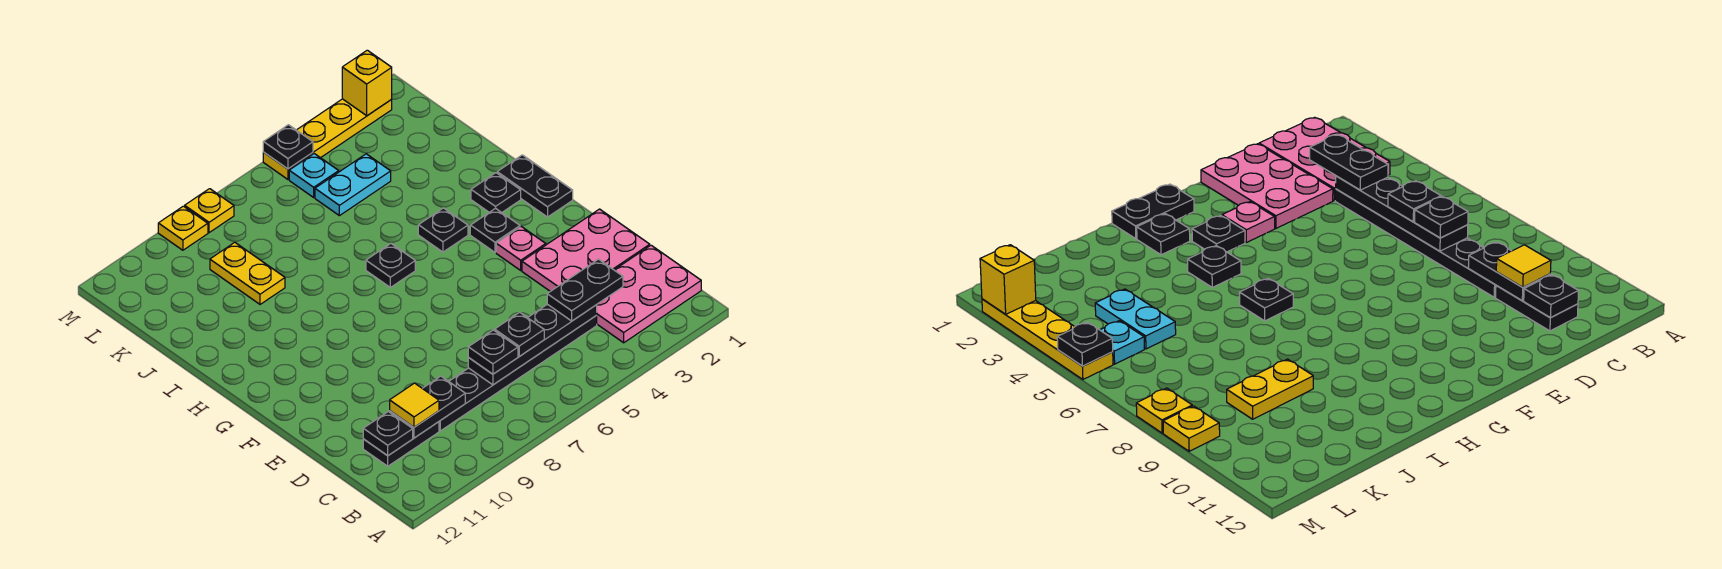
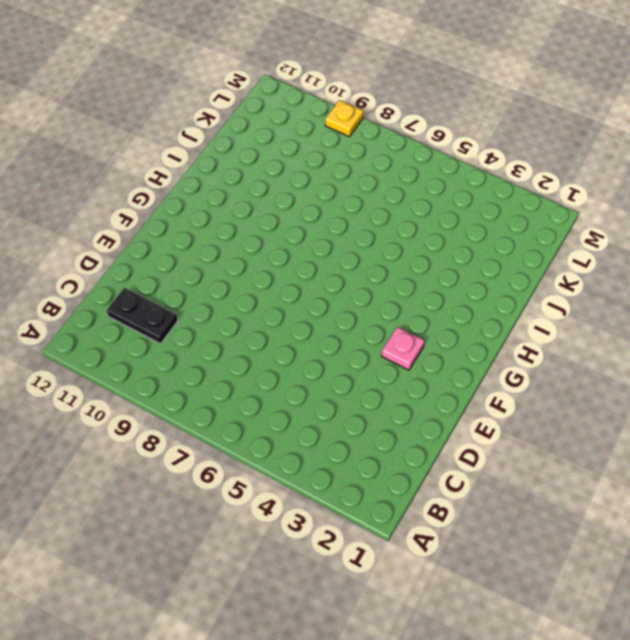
none -> pink 2x3 plate [596,245,701,343]
none -> black 1x6 plate [439,316,597,431]
none -> pink 2x3 plate [522,209,650,291]

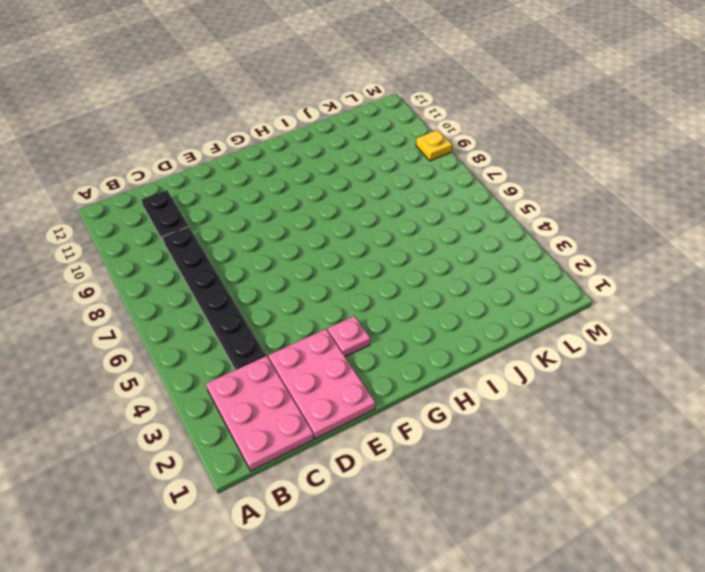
none -> black 1x2 plate [497,155,573,217]
none -> black 1x1 plate [470,208,520,252]
none -> black 1x1 plate [471,173,521,212]

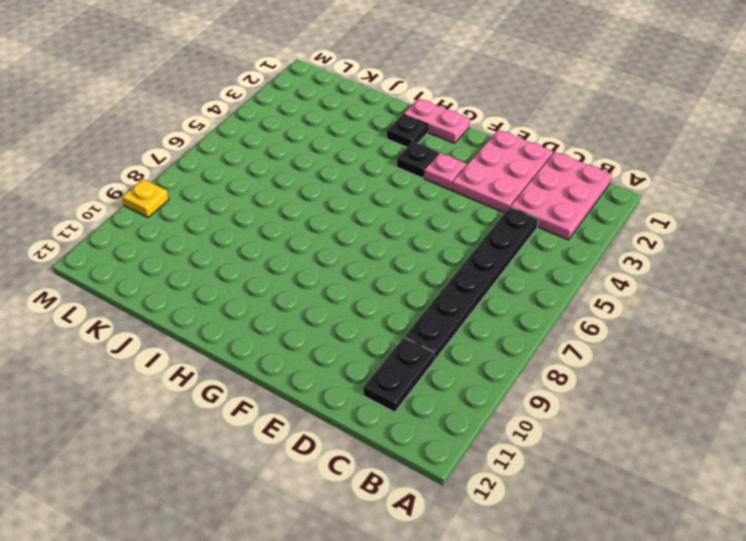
pink 1x2 plate [404,98,470,143] -> black 1x2 plate [497,155,573,217]
none -> black 1x1 plate [418,208,468,252]
none -> black 1x1 plate [366,244,415,287]
none -> yellow 1x2 plate [210,242,285,304]

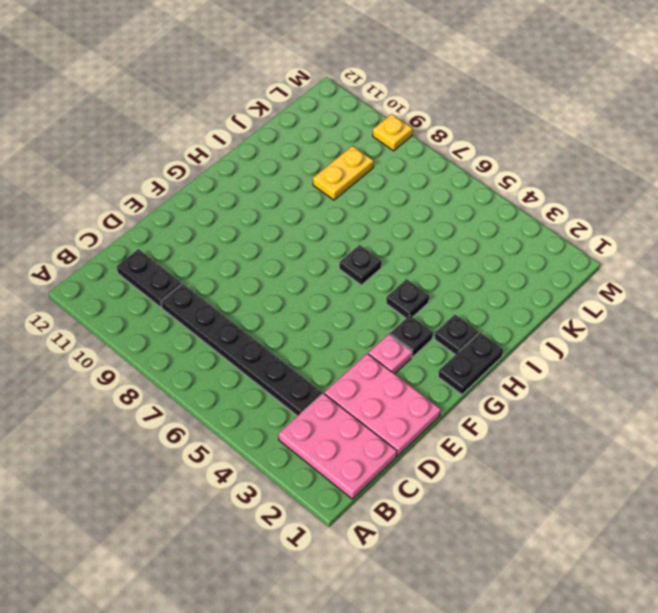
none -> cyan 1x2 plate [315,154,391,216]
none -> cyan 1x1 plate [289,154,339,197]
none -> yellow 1x4 plate [263,99,392,179]

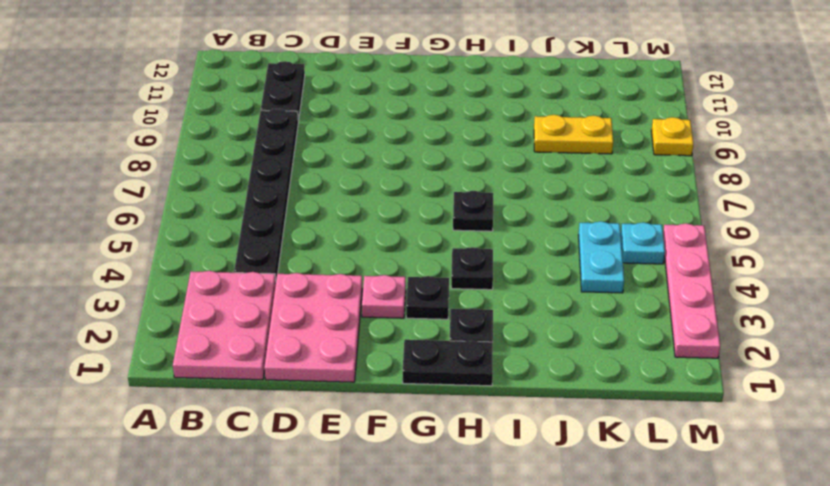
pink 1x4 plate [663,223,720,358] -> yellow 1x4 plate [263,99,392,179]
none -> yellow 1x1 plate [185,189,234,233]
none -> black 1x4 plate [468,304,597,385]
none -> black 1x2 plate [390,376,465,438]

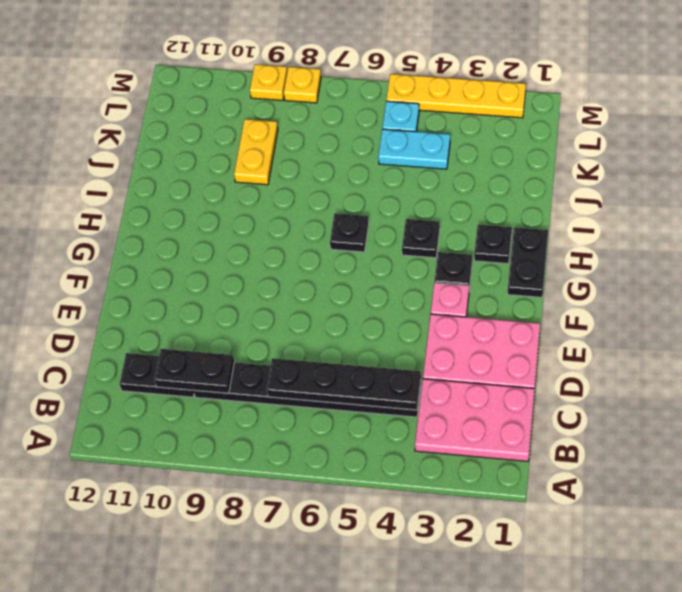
none -> black 1x1 plate [363,412,413,456]
none -> yellow 1x1 brick [342,50,392,116]
none -> black 1x1 plate [263,125,313,169]

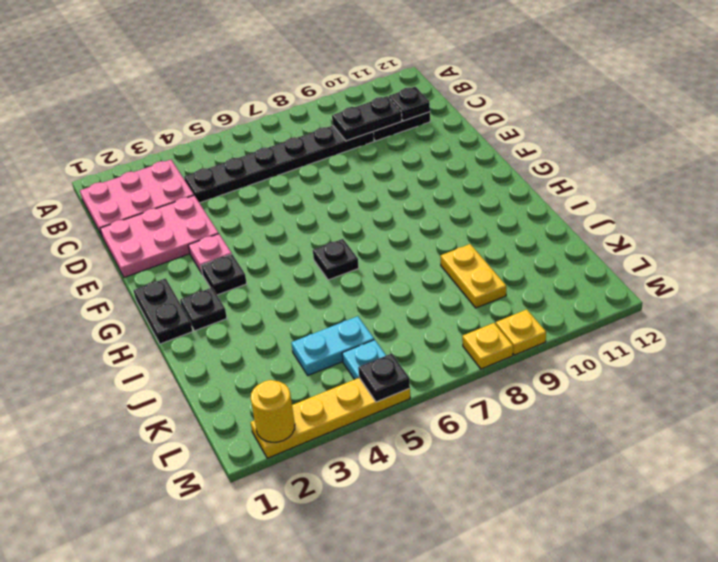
yellow 1x1 round brick [251,380,295,442] -> yellow 1x1 brick [342,50,392,116]
none -> black 1x1 plate [418,208,468,252]
none -> black 1x4 plate [468,304,597,385]
none -> black 1x2 plate [547,259,623,321]

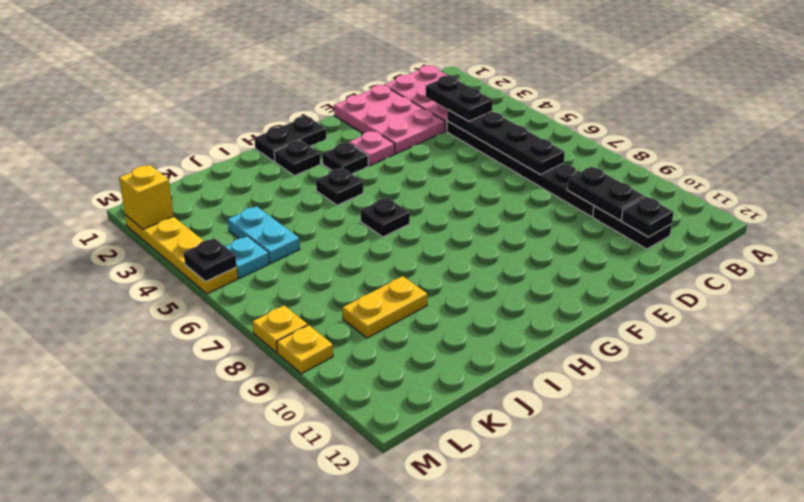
none -> black 1x1 plate [494,312,544,356]
none -> black 1x1 plate [468,330,518,374]
none -> yellow 1x1 tile [390,383,439,427]

